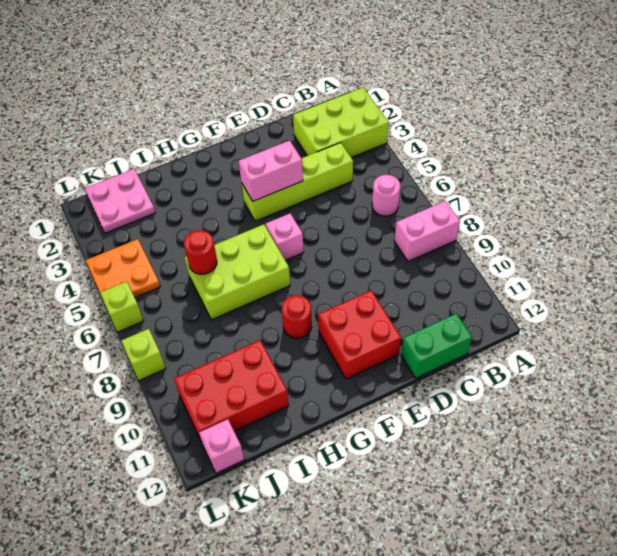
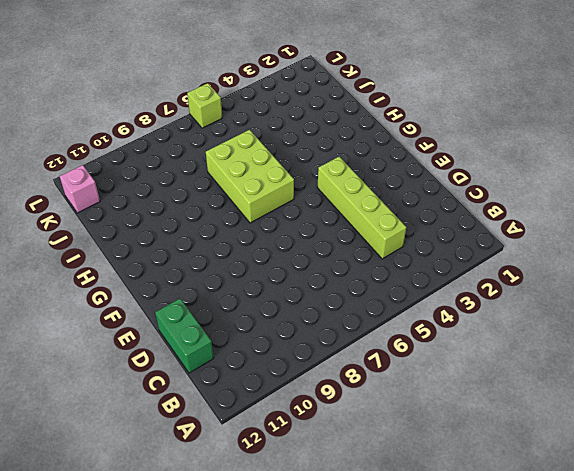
none -> lime 2x3 brick [293,88,389,158]
none -> pink 1x2 brick [394,201,460,261]
none -> pink 1x1 round brick [372,175,400,216]

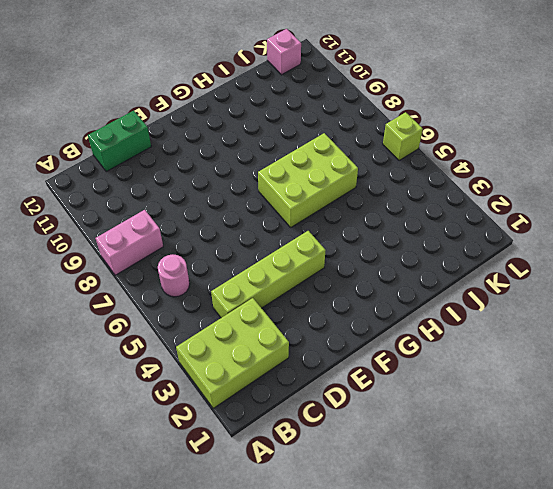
none -> red 2x2 brick [318,290,401,379]
none -> pink 1x1 brick [266,213,304,260]
none -> red 1x1 round brick [282,295,312,338]

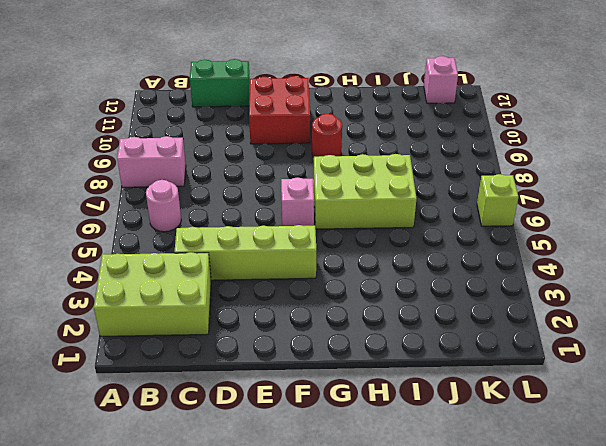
none -> red 2x3 brick [174,340,289,442]
none -> pink 2x2 plate [84,169,155,233]
none -> orange 2x2 plate [86,239,160,297]

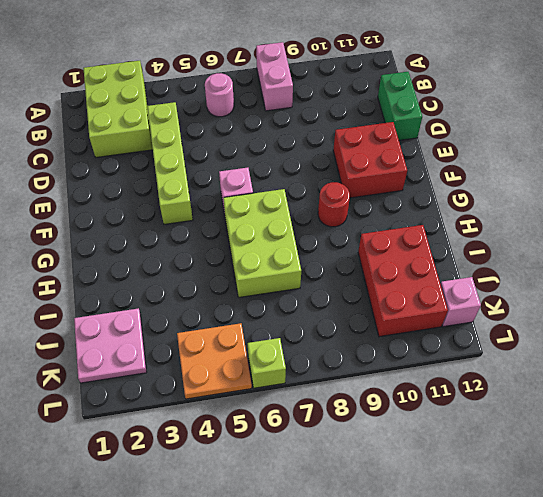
none -> lime 1x1 brick [121,329,166,381]
none -> pink 1x2 brick [239,141,303,201]
none -> red 1x1 round brick [184,230,217,274]

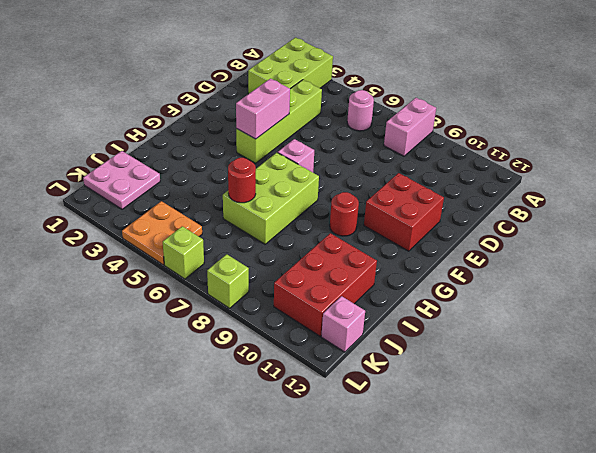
none -> green 1x2 brick [401,313,472,378]

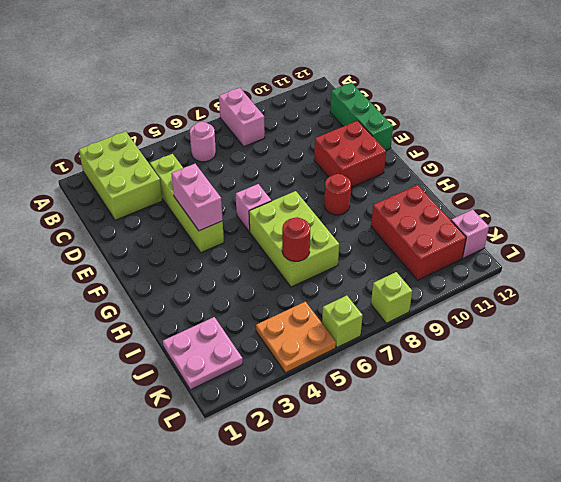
green 1x3 brick [330,83,393,150] -> green 1x2 brick [401,313,472,378]

